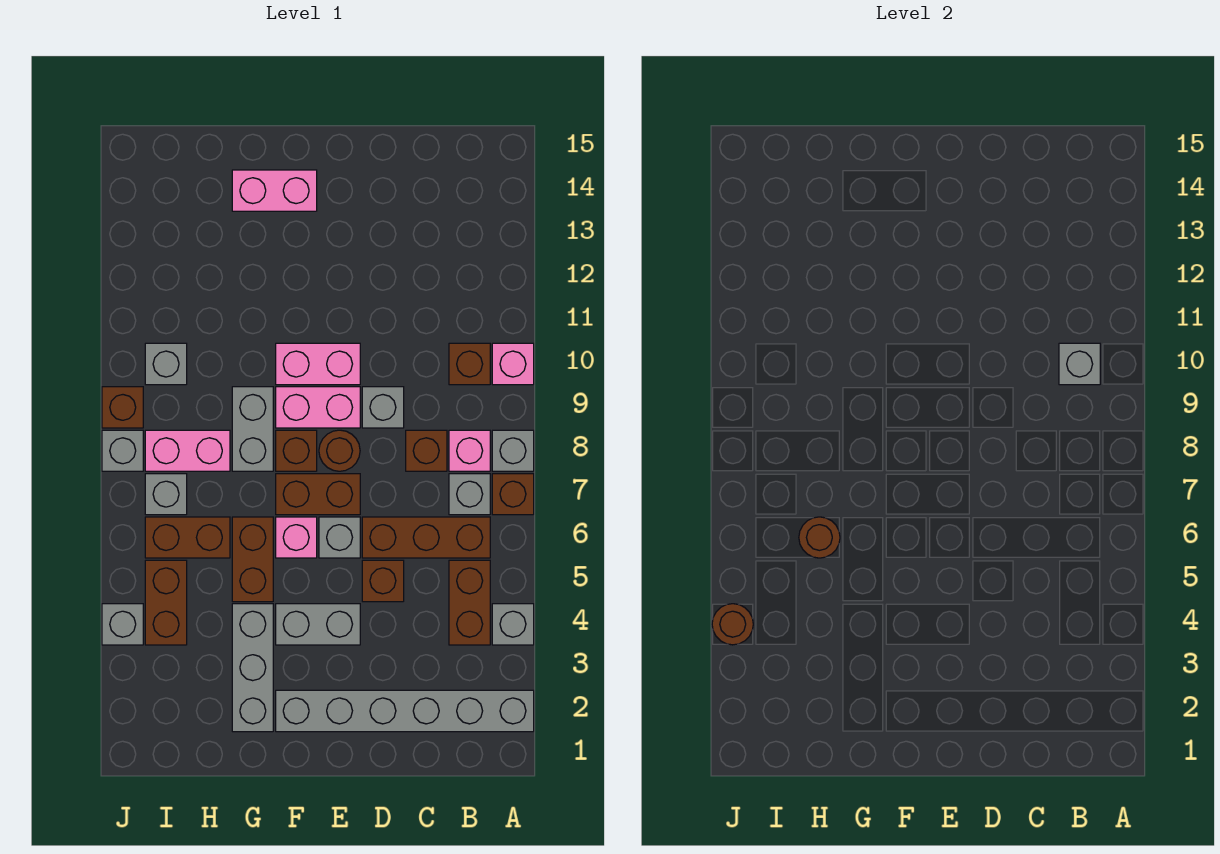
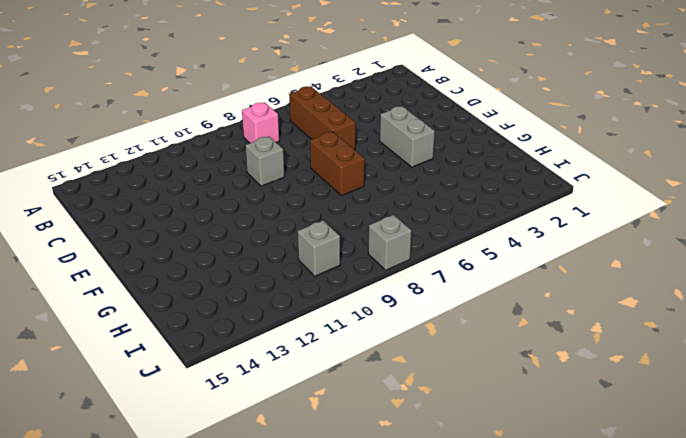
none -> grey 1x6 brick [276,690,534,732]
none -> grey 1x1 brick [492,604,534,645]
none -> brown 1x1 brick [492,474,534,515]
none -> grey 1x1 brick [492,430,534,471]

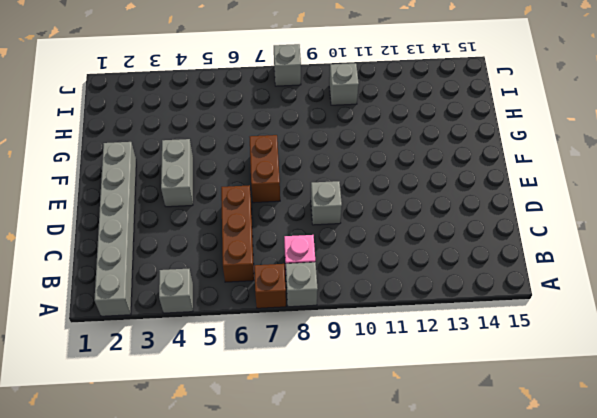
none -> pink 1x1 brick [492,343,534,385]
none -> brown 1x2 brick [449,560,490,645]
none -> grey 1x1 brick [449,474,490,515]
none -> brown 1x1 brick [449,343,490,385]

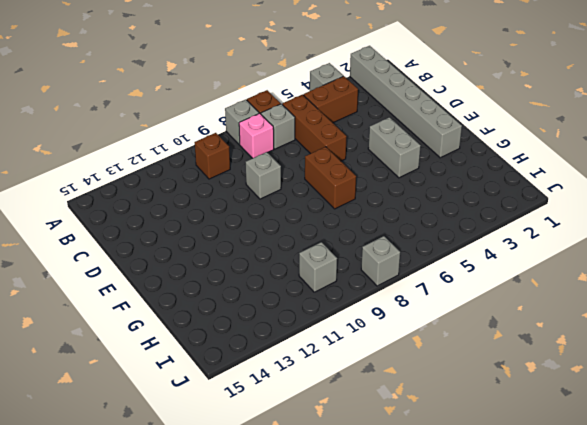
none -> pink 1x1 brick [492,343,534,385]
none -> brown 1x1 brick [406,430,447,471]
none -> brown 1x1 brick [362,560,404,602]
none -> grey 1x1 brick [319,517,360,558]

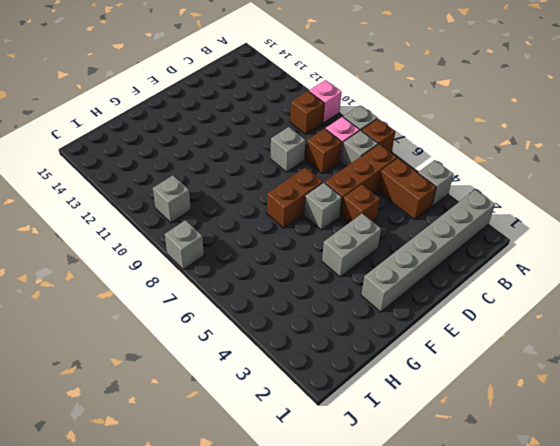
none -> brown 1x1 round brick [319,430,360,471]
none -> pink 1x2 brick [276,387,360,428]
none -> pink 1x2 brick [276,343,360,385]
none -> pink 1x1 brick [276,517,317,558]

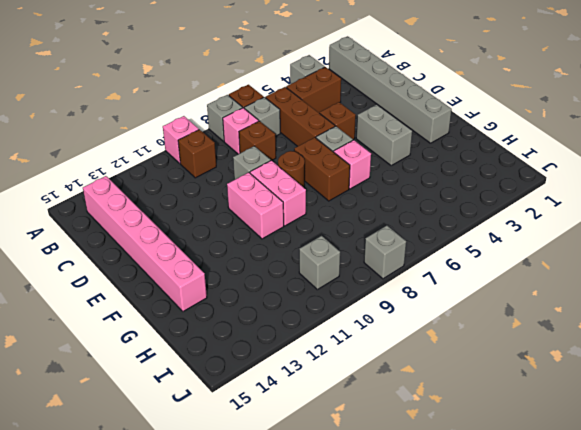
pink 1x6 brick [83,176,207,311] -> pink 1x2 brick [232,170,317,211]
none -> brown 1x1 brick [276,430,317,471]
none -> grey 1x3 brick [232,604,273,732]
none -> brown 1x2 brick [232,517,273,602]
none -> grey 1x2 brick [232,387,273,471]

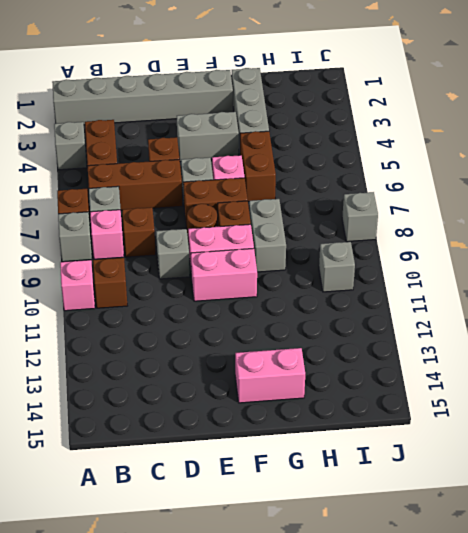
none -> brown 1x2 brick [145,517,230,558]
none -> pink 1x2 brick [145,430,230,471]
none -> brown 1x2 brick [145,560,187,645]
none -> grey 1x1 brick [145,474,187,515]

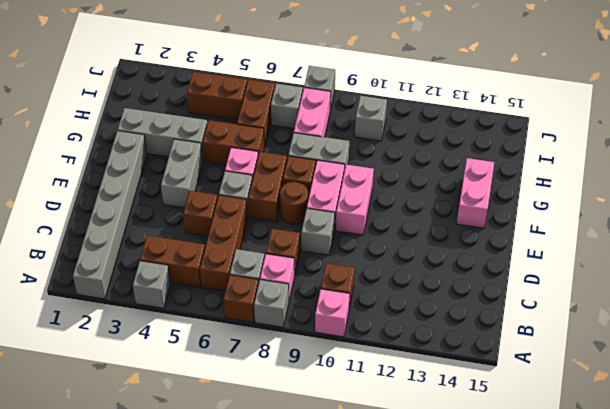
none -> grey 1x1 brick [102,604,143,645]
none -> brown 1x1 brick [102,387,143,428]
none -> grey 1x1 brick [1059,343,1100,385]
none -> brown 1x1 round brick [799,517,840,558]

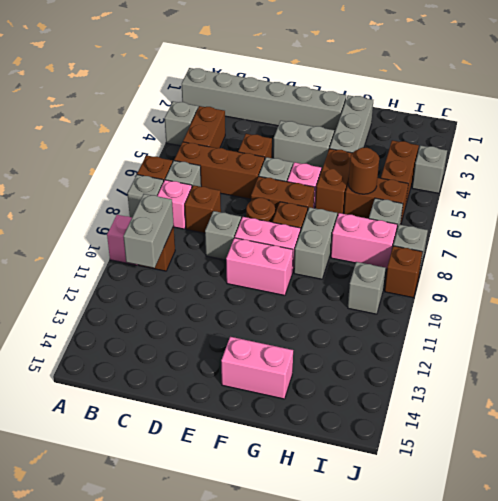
grey 1x2 brick [123,194,174,268] -> grey 1x1 brick [1059,343,1100,385]
none -> brown 1x1 round brick [712,604,753,645]

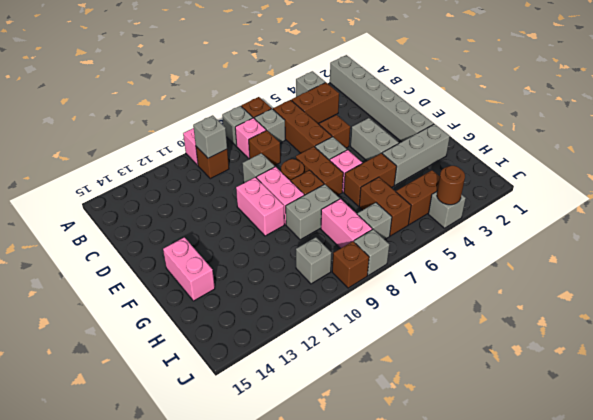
none -> brown 1x1 round brick [799,517,840,558]

